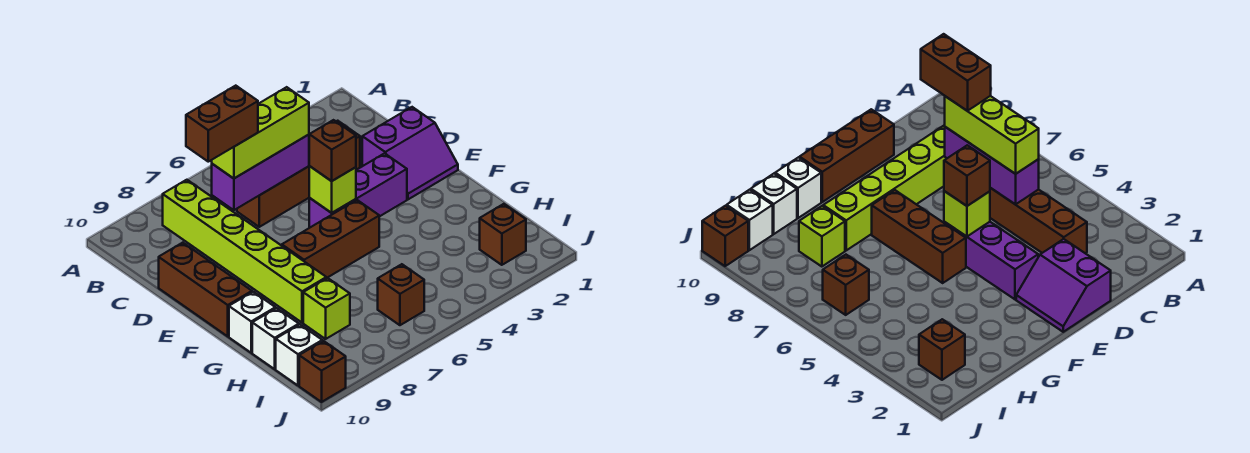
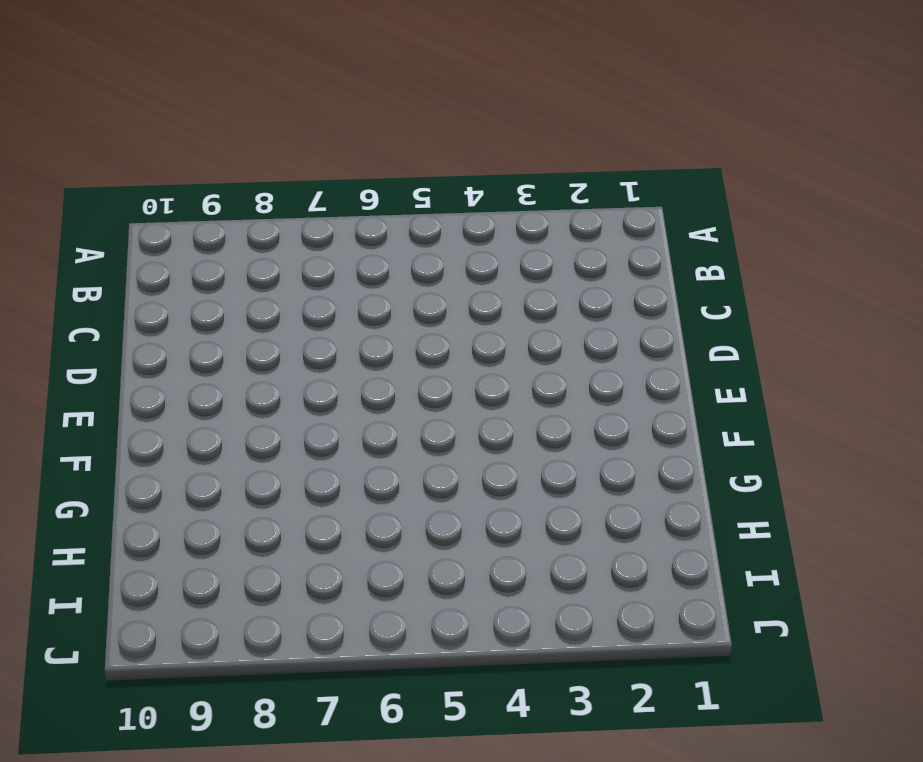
none -> lime 1x6 brick [163,180,326,323]
none -> brown 1x4 brick [237,121,360,227]
none -> purple 2x2 slope [362,107,458,199]

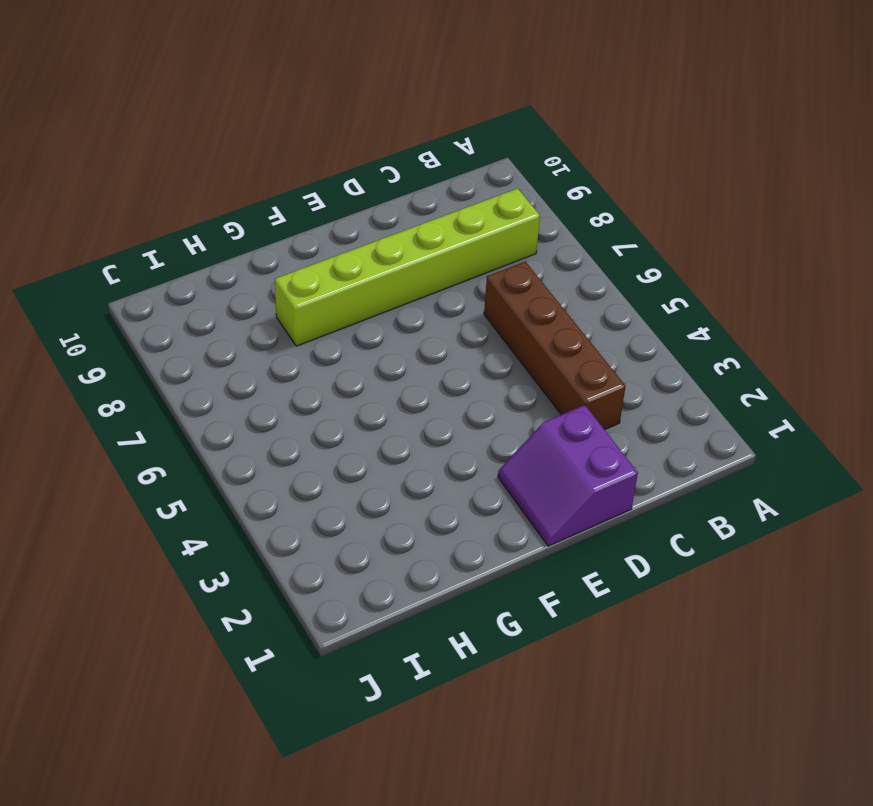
none -> brown 1x3 brick [159,243,252,336]
none -> purple 1x3 brick [309,153,407,228]
none -> brown 1x3 brick [282,200,379,278]

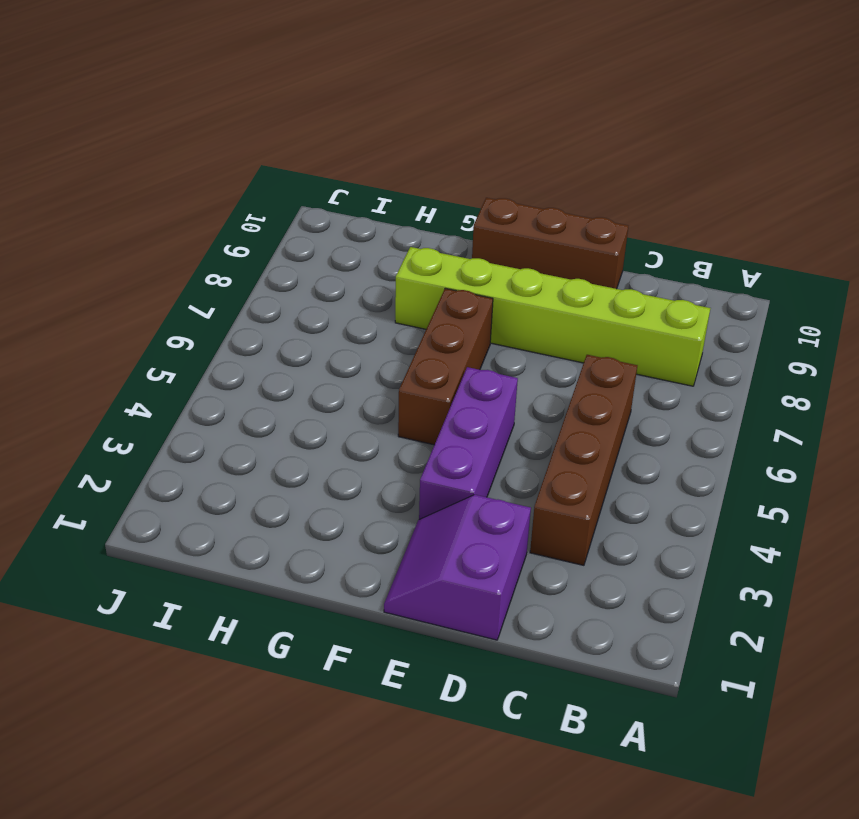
none -> white 1x1 brick [229,292,275,353]
none -> lime 1x1 brick [303,278,350,339]
none -> white 1x1 brick [252,308,299,369]

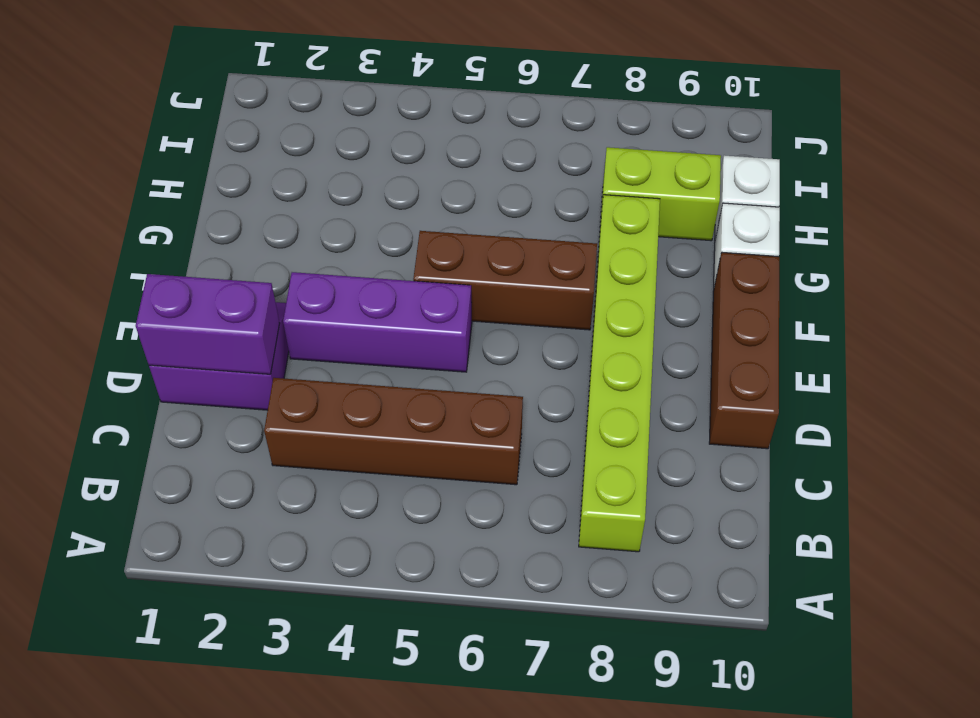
purple 1x2 brick [136,274,280,374] -> none
lime 1x2 brick [600,147,721,241] -> lime 1x1 brick [303,278,350,339]
none -> brown 1x1 brick [480,204,526,265]
none -> brown 1x1 brick [378,264,424,325]
none -> white 1x1 brick [276,325,322,386]

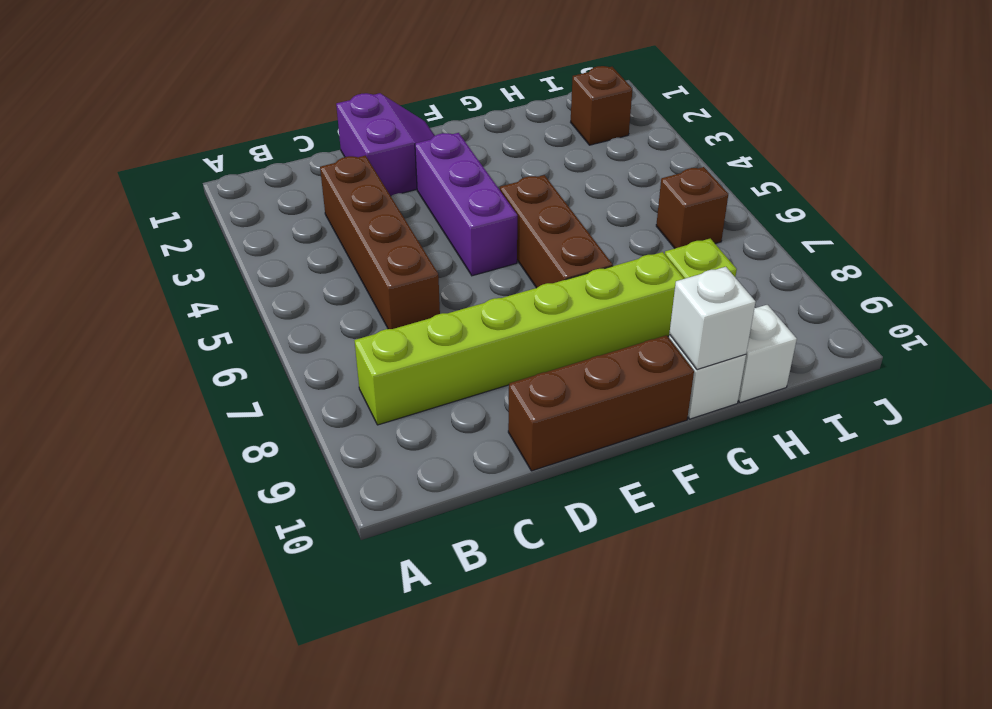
white 1x1 brick [669,267,755,370] -> white 1x1 brick moved to [276,325,322,386]
none -> brown 1x1 brick [299,341,346,402]
none -> purple 1x3 brick [212,135,309,210]
none -> lime 1x1 brick [309,166,356,213]

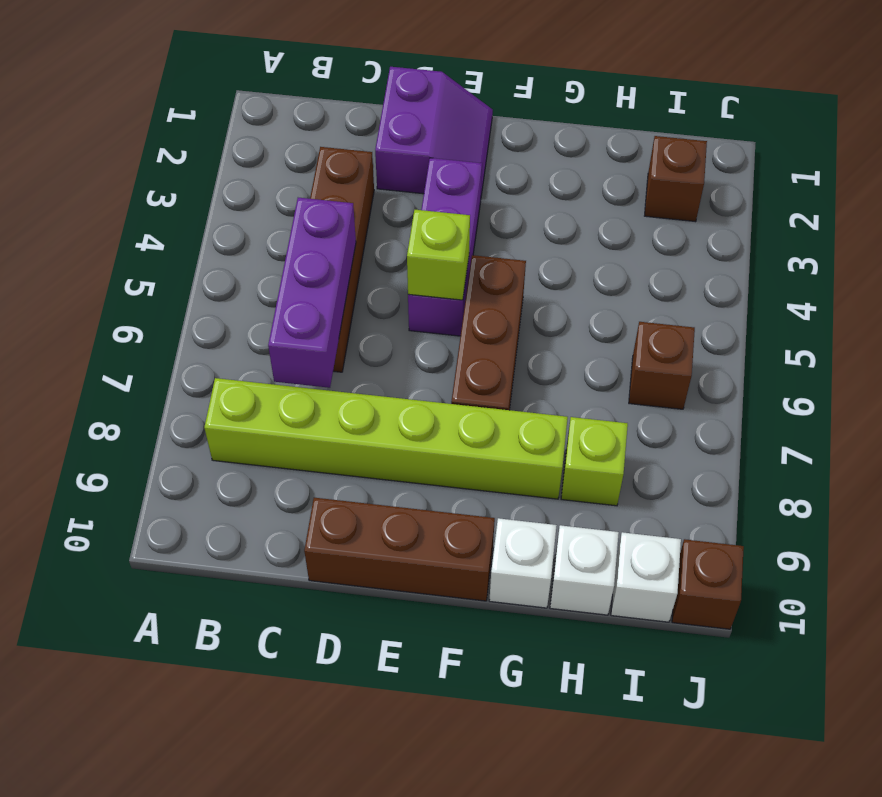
none -> lime 1x3 brick [212,87,309,178]
none -> brown 1x1 brick [309,120,356,181]
none -> brown 1x2 brick [186,86,258,162]

